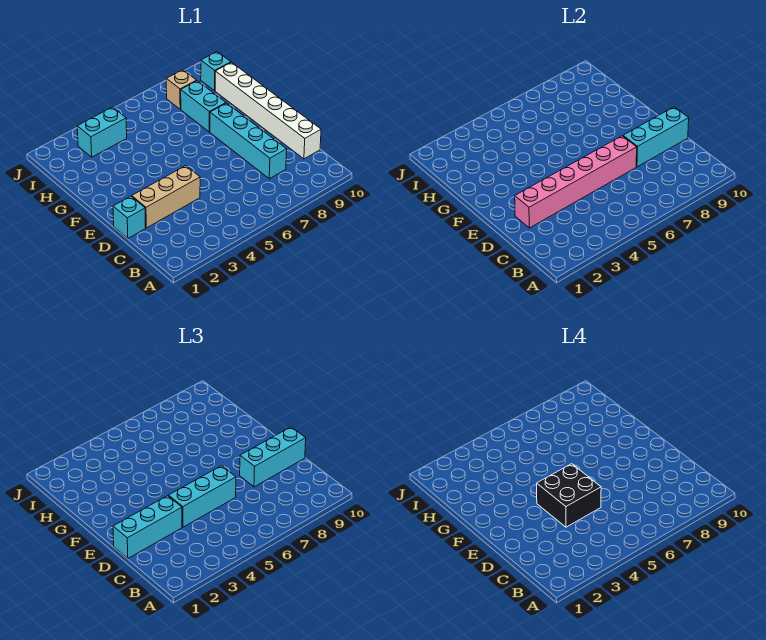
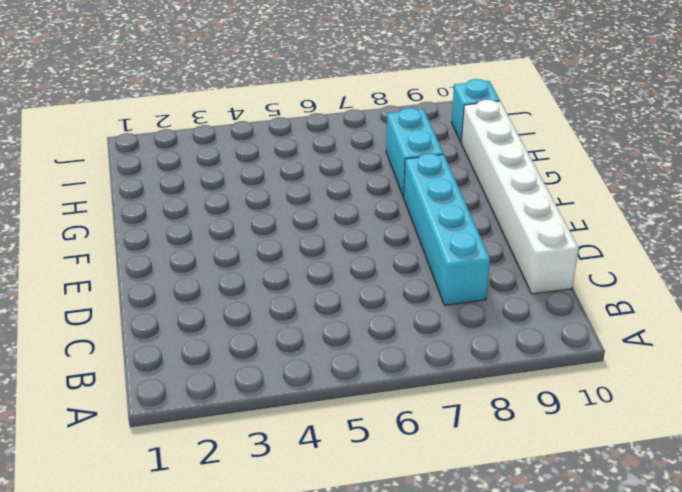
none -> cyan 1x1 brick [113,196,146,238]
none -> tan 1x3 brick [132,166,200,228]
none -> cyan 1x2 brick [77,107,127,157]

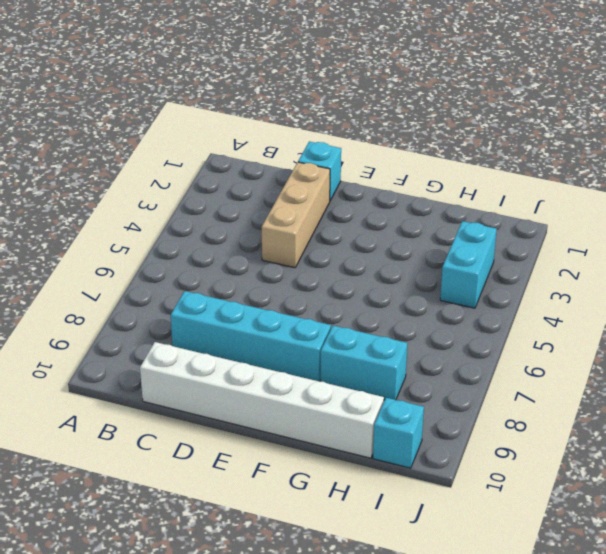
none -> tan 1x1 brick [166,70,197,109]
none -> pink 1x6 brick [515,136,637,228]
none -> cyan 1x3 brick [623,107,689,167]

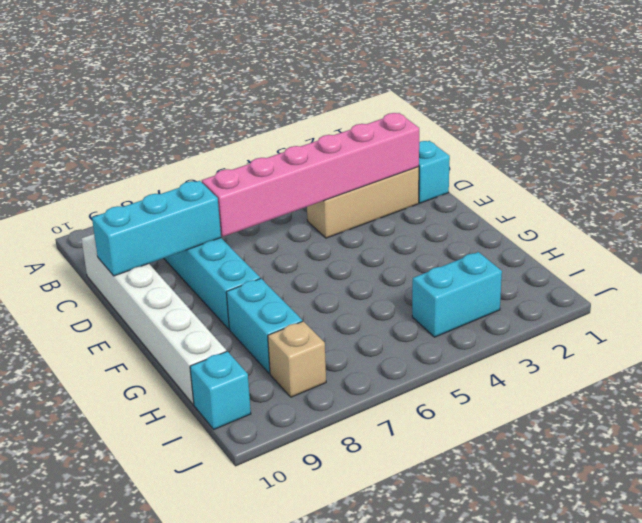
none -> cyan 1x3 brick [113,496,182,558]
none -> cyan 1x3 brick [169,466,236,527]
none -> cyan 1x3 brick [240,427,306,487]

